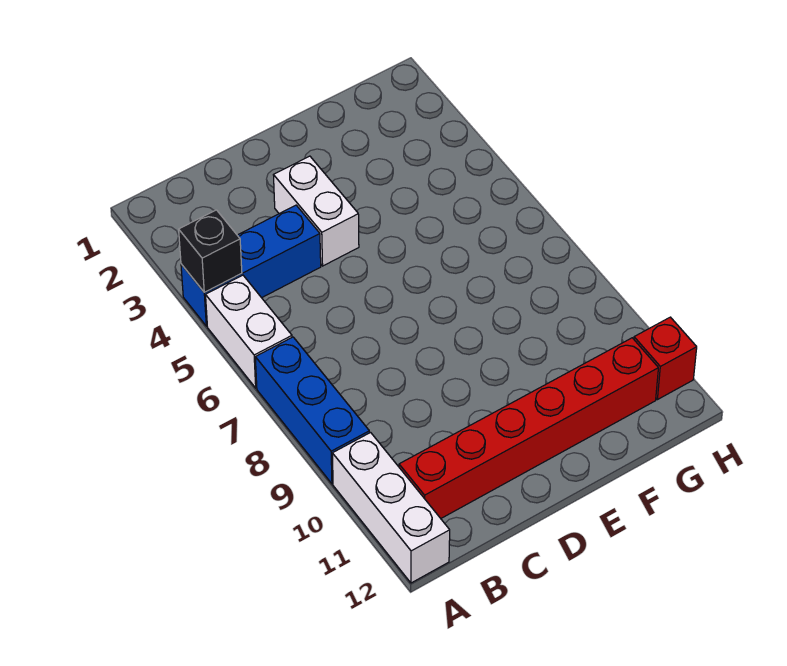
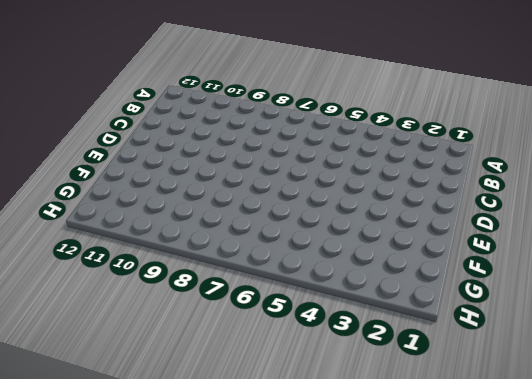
none -> blue 1x3 brick [181,205,321,326]
none -> white 1x2 brick [206,275,292,388]

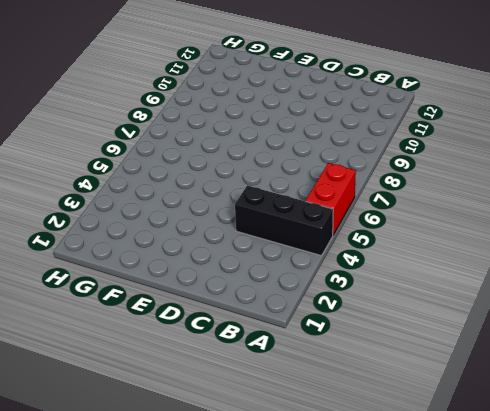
black 1x3 brick [235,186,333,256] -> blue 1x3 brick [181,205,321,326]
red 1x2 brick [306,163,356,235] -> white 1x2 brick [206,275,292,388]
none -> blue 1x3 brick [255,337,369,484]
none -> white 1x3 brick [332,433,450,583]

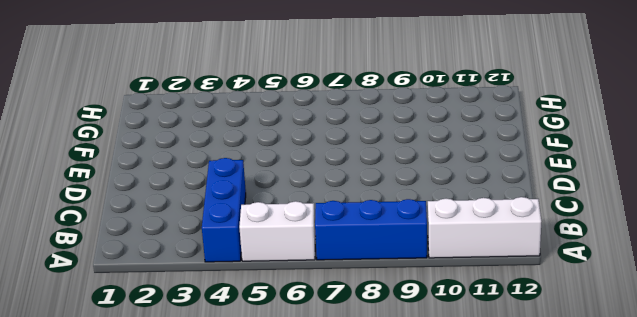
none -> red 1x6 brick [399,338,658,518]
none -> white 1x2 brick [274,156,359,266]

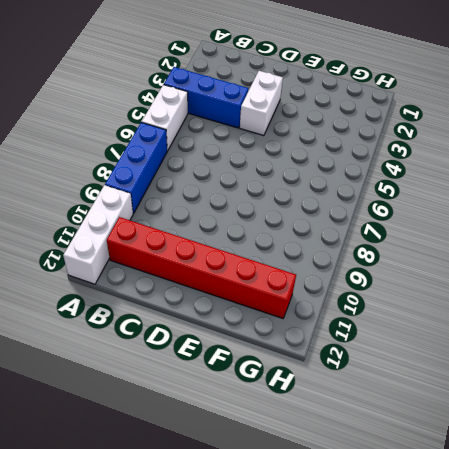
none -> red 1x1 brick [634,317,697,400]
none -> black 1x1 brick [179,210,242,292]

